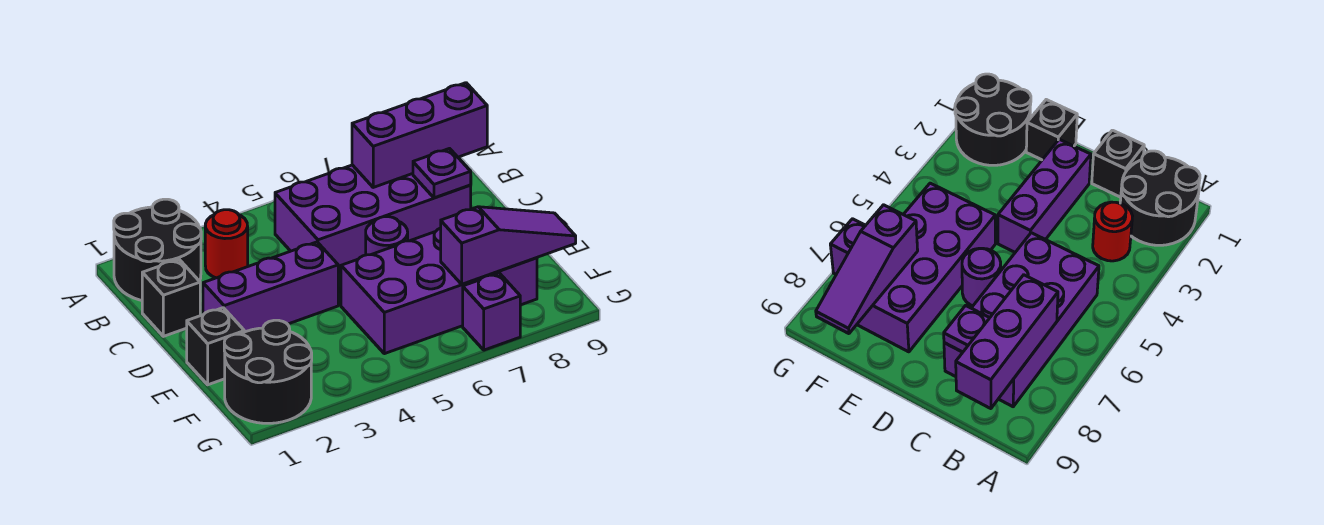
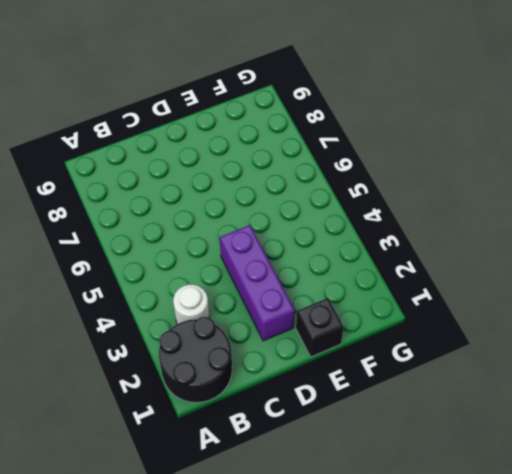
white 1x1 round brick [173,284,209,324] -> red 1x1 round brick [205,210,248,278]
none -> purple 2x4 brick [275,165,471,274]
none -> black 1x1 brick [142,259,200,336]
none -> purple 1x1 round brick [366,217,408,255]

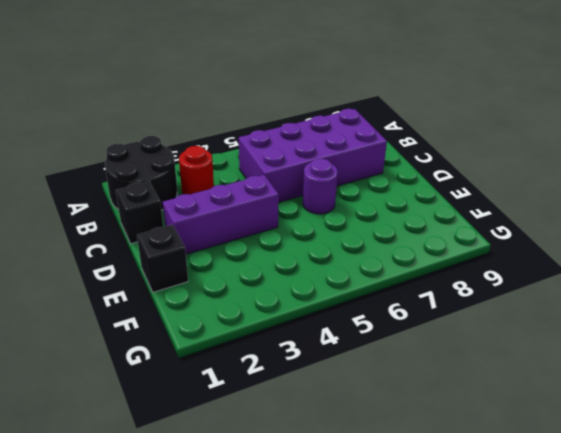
none -> purple 2x4 brick [341,228,537,354]
none -> black 2x2 round brick [224,320,312,423]
none -> purple 1x1 brick [463,273,520,350]

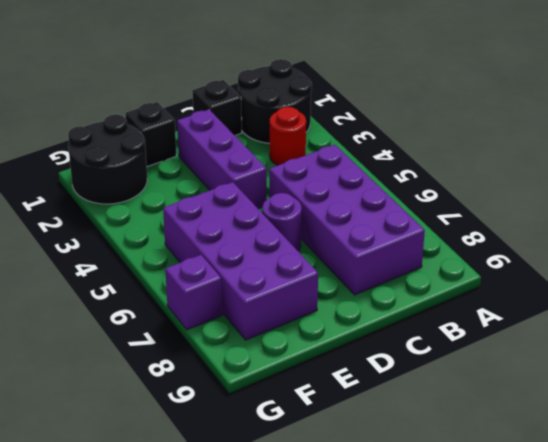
none -> purple 1x3 brick [352,83,487,187]
none -> purple 1x1 plate [413,149,471,198]
none -> purple 1x3 slope [441,207,576,284]

